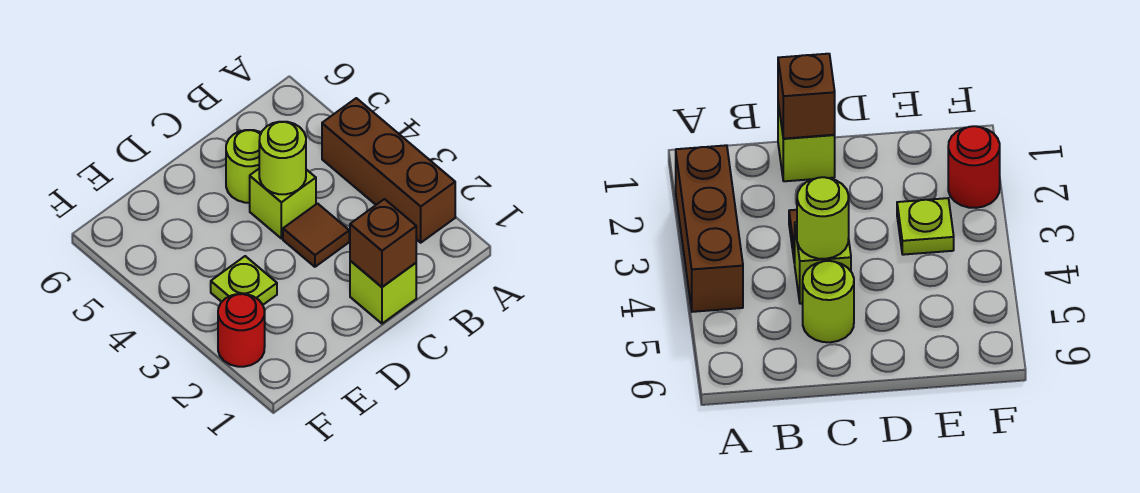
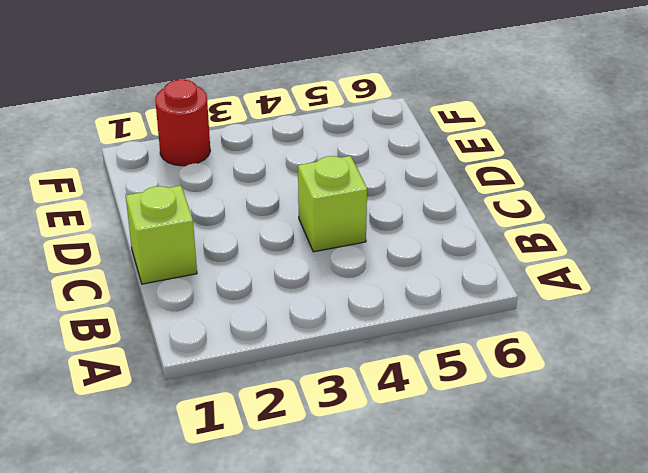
none -> brown 1x3 brick [322,98,455,243]
none -> brown 1x1 tile [283,204,349,267]

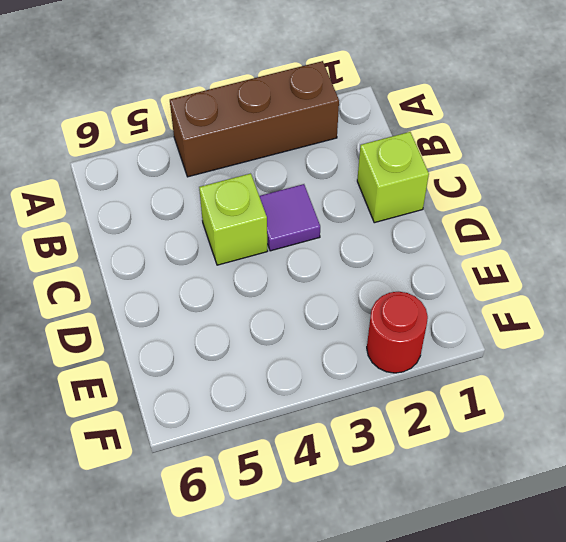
purple 1x1 tile [259,184,320,251] -> brown 1x1 tile [283,204,349,267]
none -> lime 1x1 round brick [226,130,261,203]
none -> lime 1x1 plate [211,256,277,305]

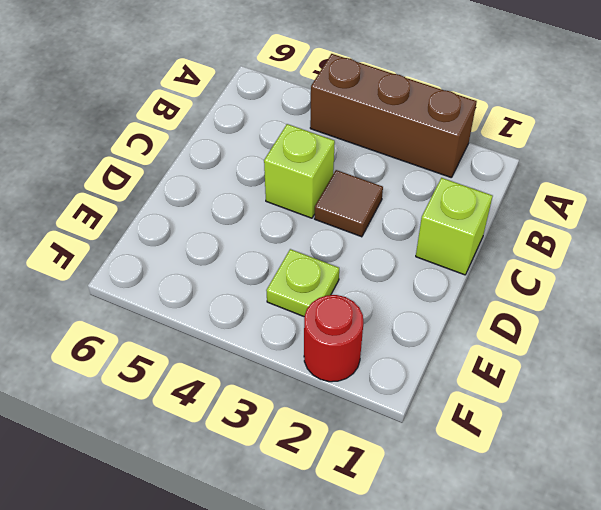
none -> lime 1x1 round brick [226,130,261,203]
none -> brown 1x1 brick [350,199,416,287]

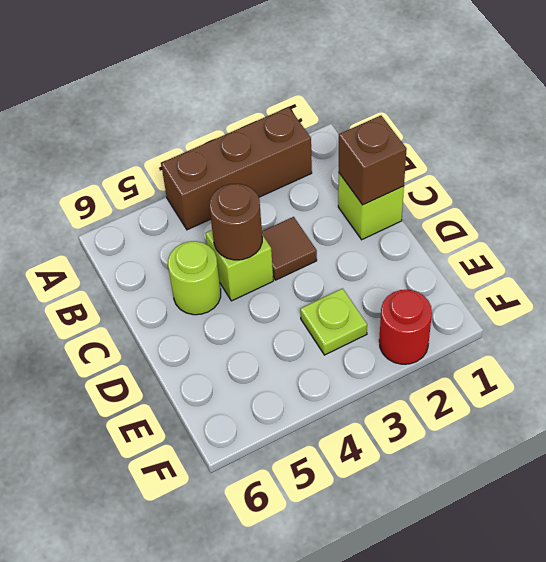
brown 1x1 round brick [210,184,262,260] -> lime 1x1 round brick [259,122,306,194]

